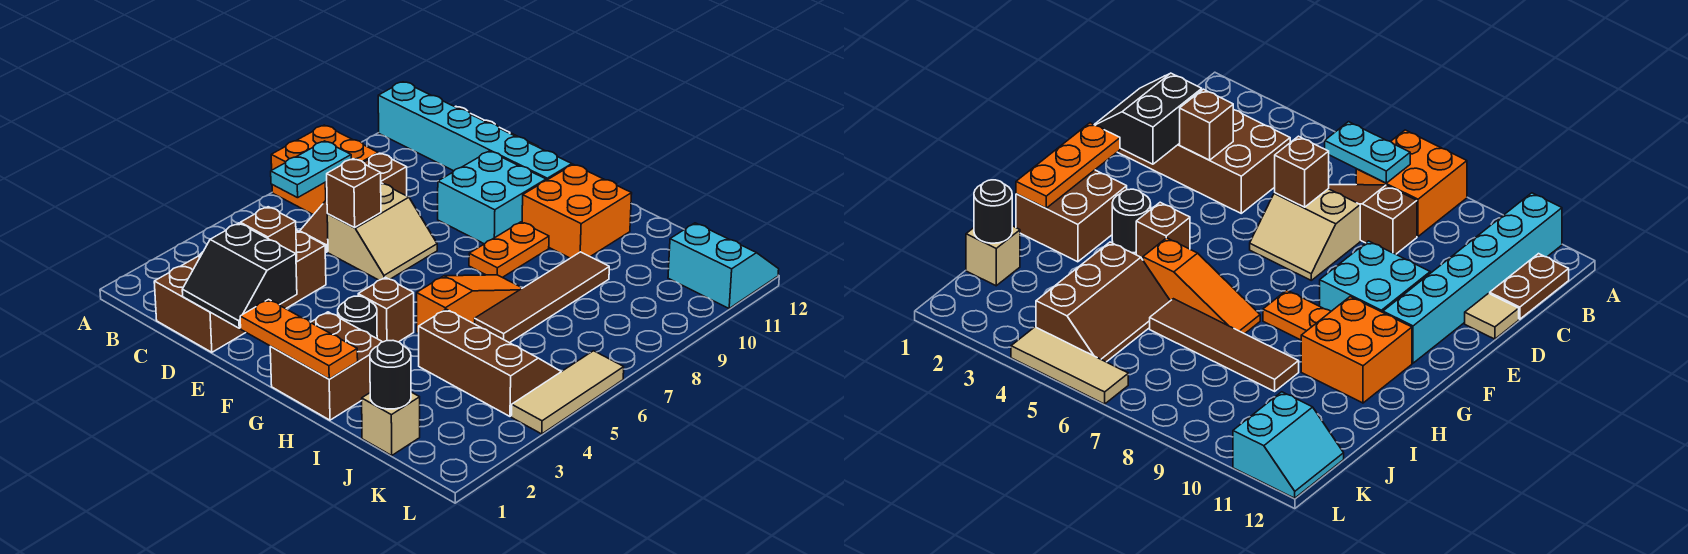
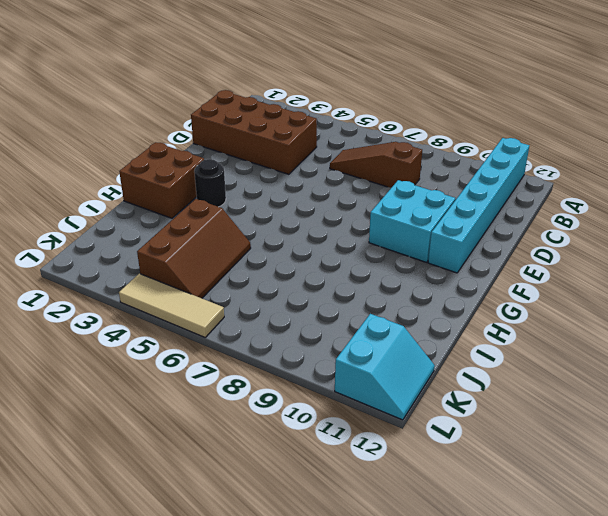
none -> orange 2x2 brick [271,125,379,215]
none -> brown 1x2 plate [1490,254,1569,319]
none -> tan 2x2 slope [327,183,437,280]

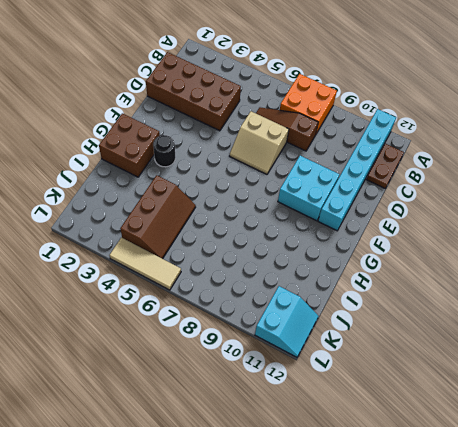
none -> tan 1x1 tile [1465,293,1519,339]
none -> brown 1x1 brick [358,277,414,342]
none -> orange 1x2 plate [469,222,549,277]

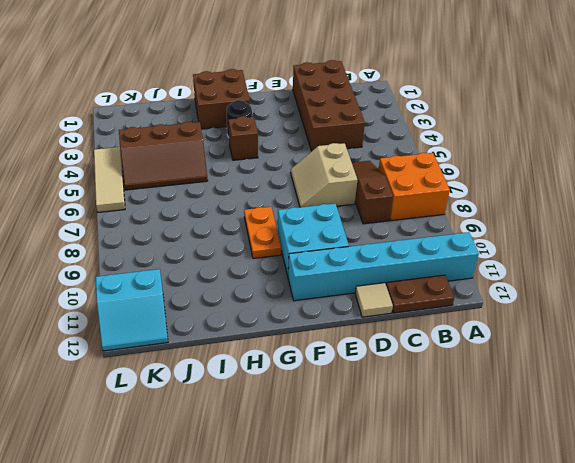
none -> orange 2x2 brick [522,164,632,258]
none -> orange 1x3 slope [417,275,522,333]
none -> brown 1x4 tile [474,252,609,343]

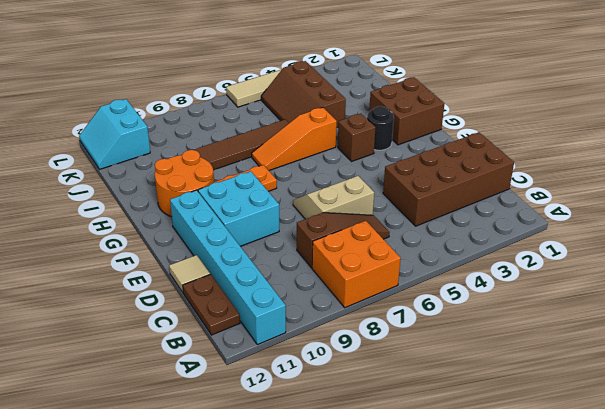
orange 2x2 round brick [155,150,214,217] -> orange 2x2 brick [522,164,632,258]
none -> tan 1x1 brick [362,392,420,455]
none -> cyan 1x2 plate [271,141,351,198]
none -> black 2x2 slope [182,223,297,328]

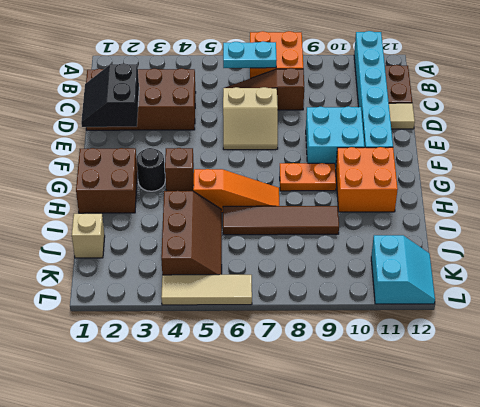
none -> brown 1x1 brick [240,207,297,262]
none -> brown 1x1 brick [327,159,381,227]
none -> orange 1x3 plate [240,299,358,379]

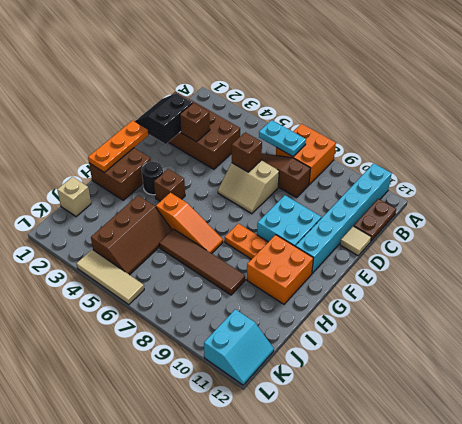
none -> black 1x1 round brick [370,341,411,409]

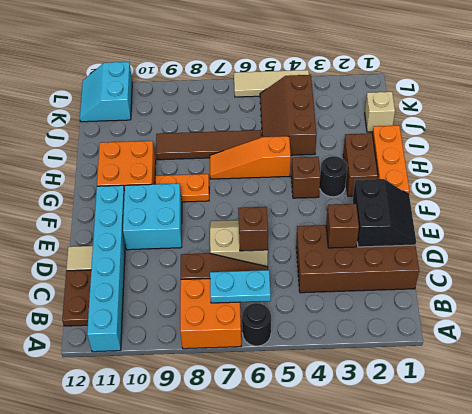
black 1x1 round brick [242,303,271,346] -> black 1x1 round brick moved to [370,341,411,409]

